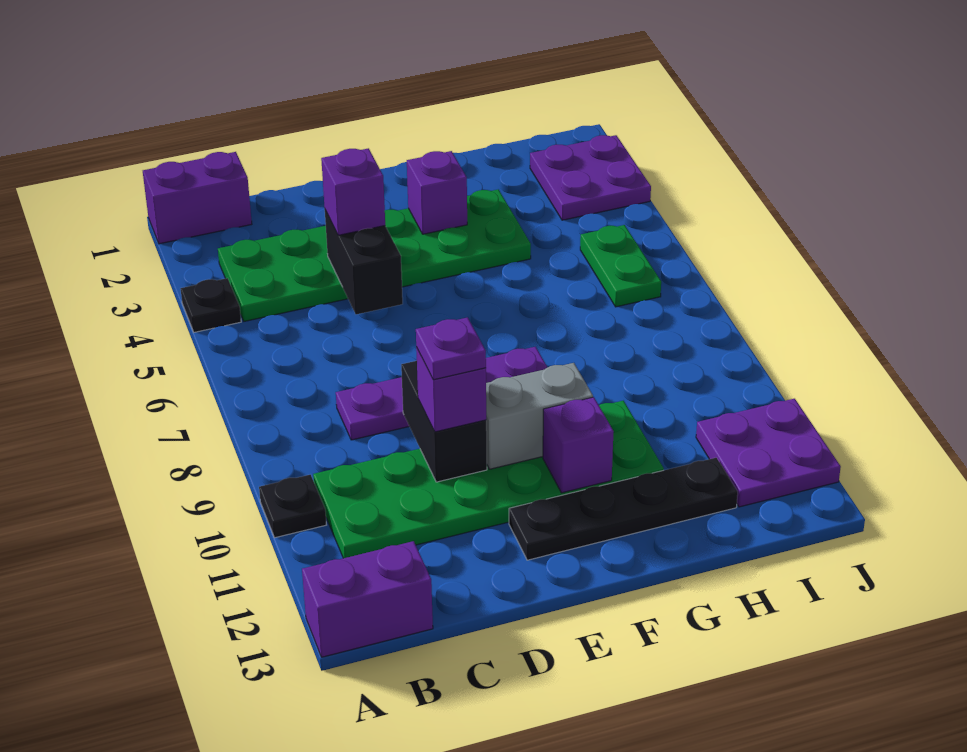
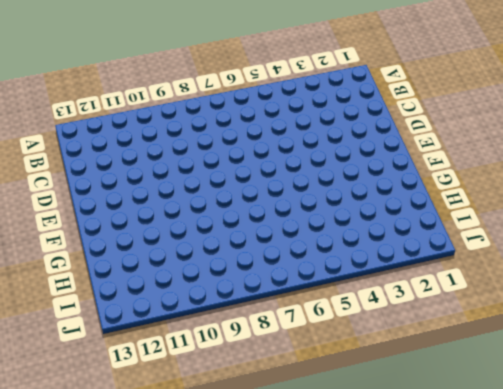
none -> purple 1x2 brick [143,152,252,244]
none -> black 1x1 plate [180,278,241,332]
none -> black 1x1 plate [259,475,326,538]

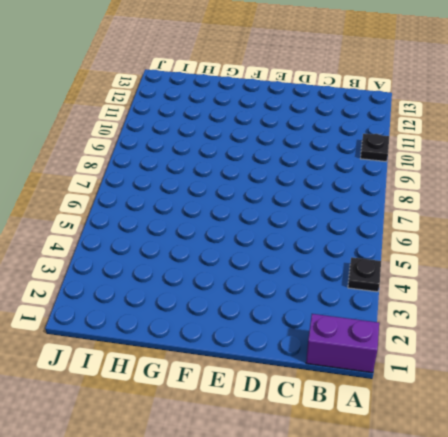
none -> purple 1x2 brick [302,541,433,657]
none -> green 2x6 plate [218,189,531,321]
none -> green 2x6 plate [313,401,664,558]

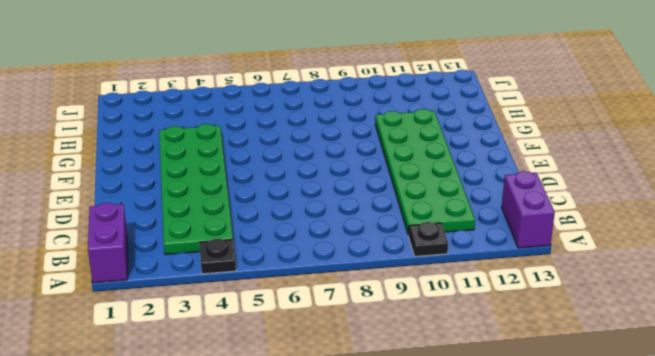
none -> purple 1x4 plate [336,347,547,440]
none -> black 1x4 plate [509,458,738,560]
none -> purple 2x2 plate [530,135,651,220]

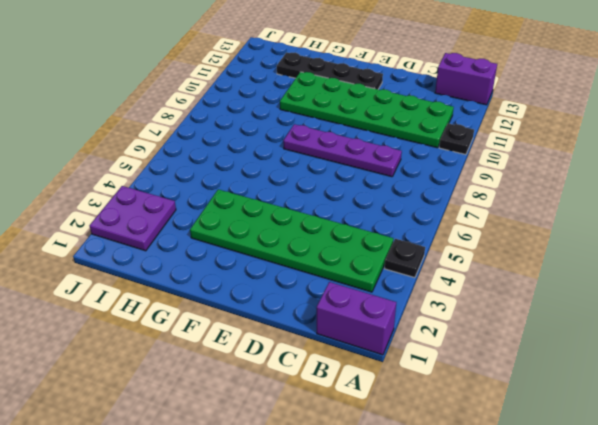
none -> green 1x2 plate [580,225,661,307]
none -> purple 2x2 plate [696,399,841,507]
none -> black 1x2 brick [325,210,403,314]

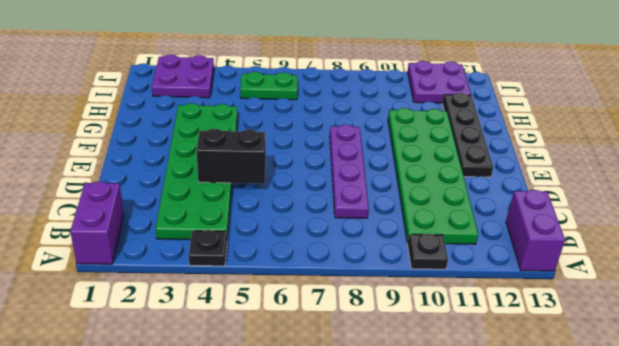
none -> black 1x2 brick [401,361,487,482]
none -> grey 1x2 brick [486,363,593,469]
none -> purple 1x1 brick [407,151,467,234]

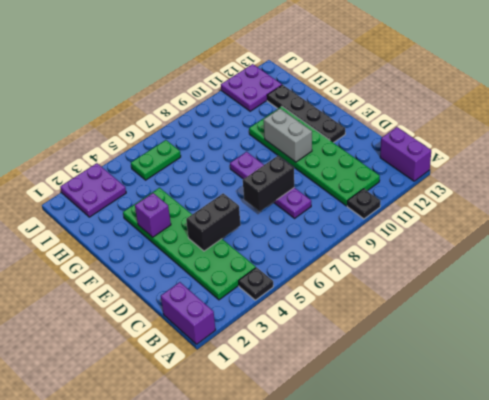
black 1x2 brick [243,156,294,212] -> black 1x2 brick moved to [401,361,487,482]
none -> purple 1x1 brick [543,397,614,493]
none -> purple 1x1 brick [321,148,385,235]
none -> purple 1x1 brick [416,347,486,432]

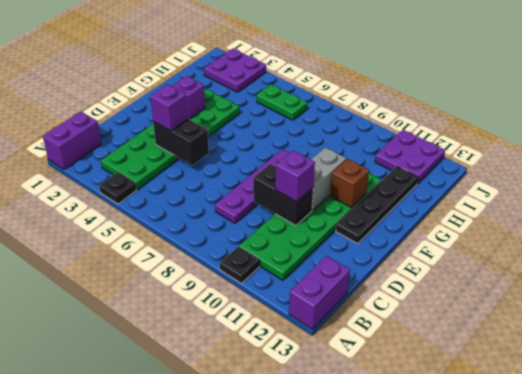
brown 1x1 brick [330,159,369,207] -> purple 1x1 brick [543,397,614,493]
none -> purple 1x1 plate [416,317,486,380]

